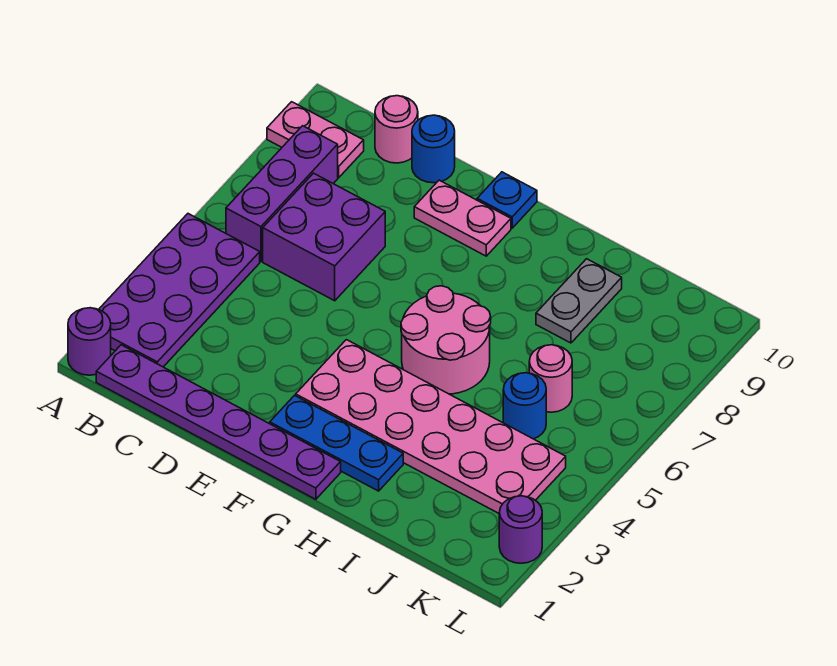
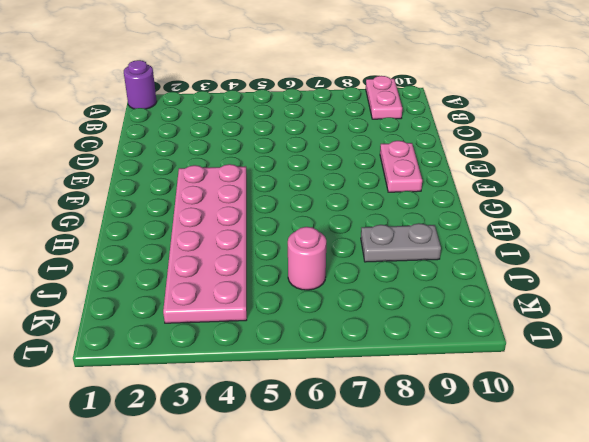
none -> purple 2x4 plate [99,214,260,367]
none -> purple 1x6 plate [96,345,341,499]
none -> purple 1x3 brick [226,126,338,261]

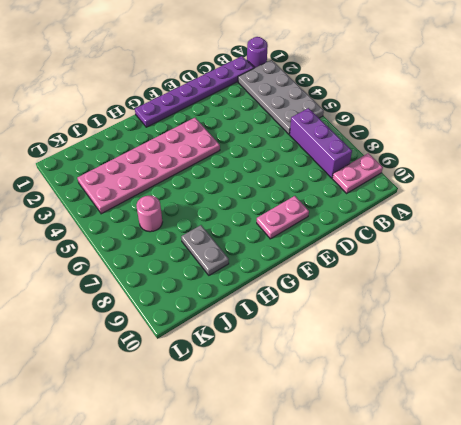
grey 2x4 plate [238,60,324,134] -> purple 2x4 plate [99,214,260,367]
none -> purple 2x2 brick [263,173,385,301]
none -> pink 1x1 round brick [375,96,418,163]
none -> blue 1x1 round brick [412,115,455,183]

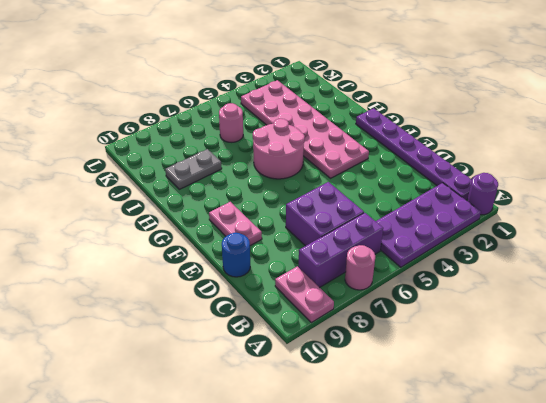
pink 1x1 round brick [345,245,375,290] -> pink 1x1 round brick moved to [375,96,418,163]
none -> blue 1x3 plate [270,395,403,491]
none -> blue 1x1 plate [477,172,537,228]
none -> blue 1x1 round brick [503,373,546,439]

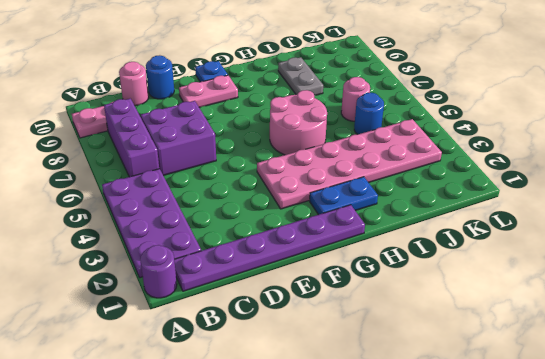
blue 1x2 plate [310,177,378,215] -> blue 1x3 plate [270,395,403,491]
none -> purple 1x1 round brick [499,496,542,563]

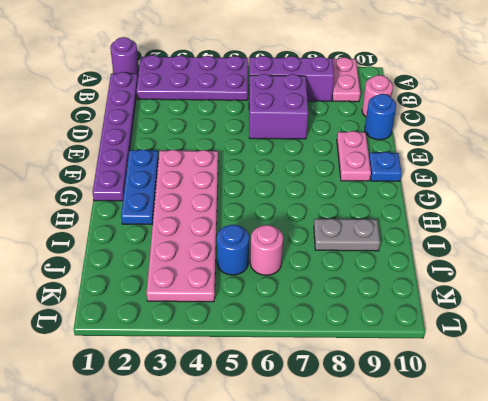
none -> pink 2x2 round brick [401,286,491,394]
none -> purple 1x1 round brick [499,496,542,563]

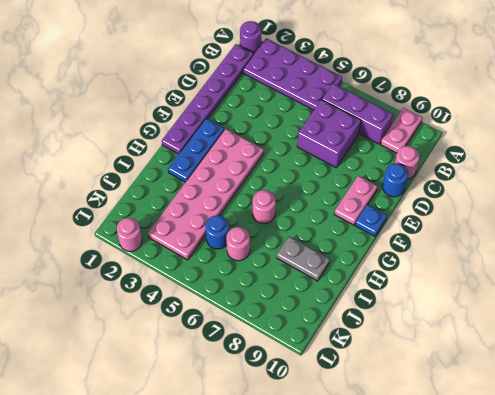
pink 1x1 round brick [253,190,276,224] -> pink 2x2 round brick [401,286,491,394]
pink 1x1 round brick [117,218,142,251] -> purple 1x1 round brick [499,496,542,563]

